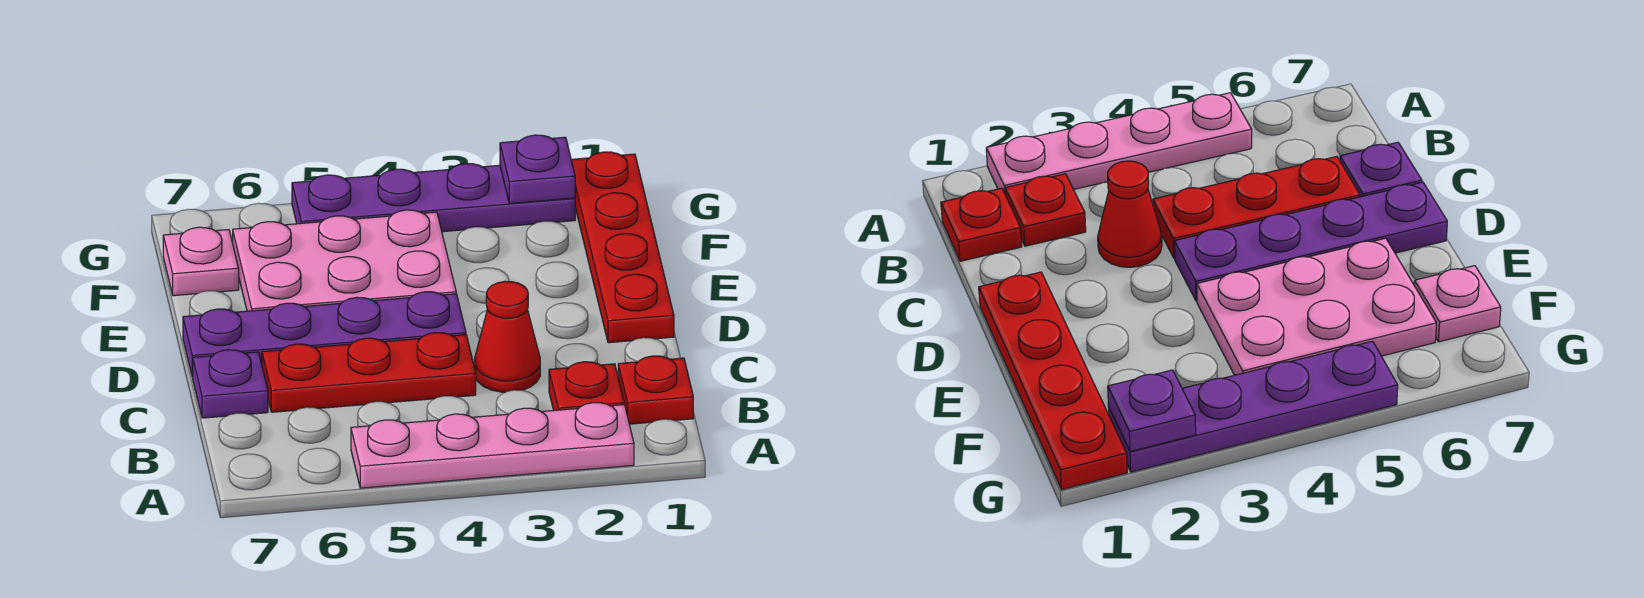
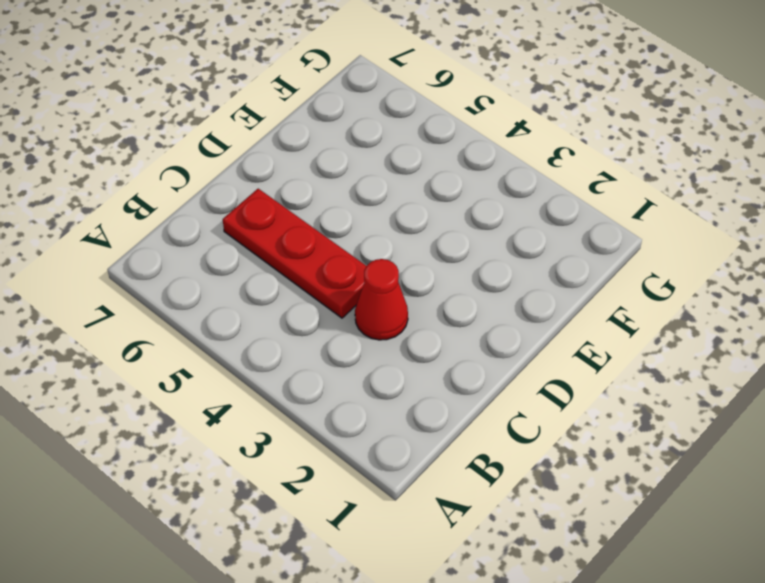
none -> pink 1x4 plate [351,403,634,488]
none -> red 1x1 plate [618,356,693,424]
none -> red 1x1 plate [549,362,624,410]

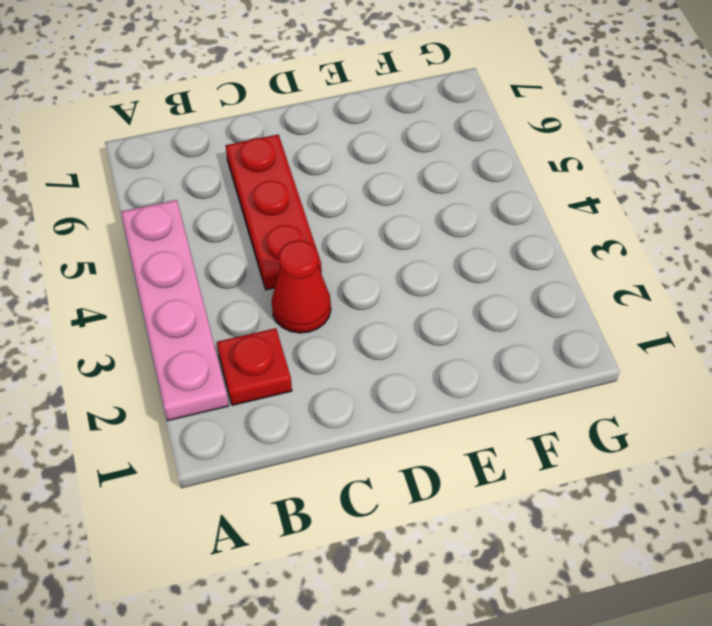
none -> red 1x1 plate [618,356,693,424]
none -> purple 1x1 plate [193,350,268,418]
none -> red 1x4 plate [571,152,674,343]

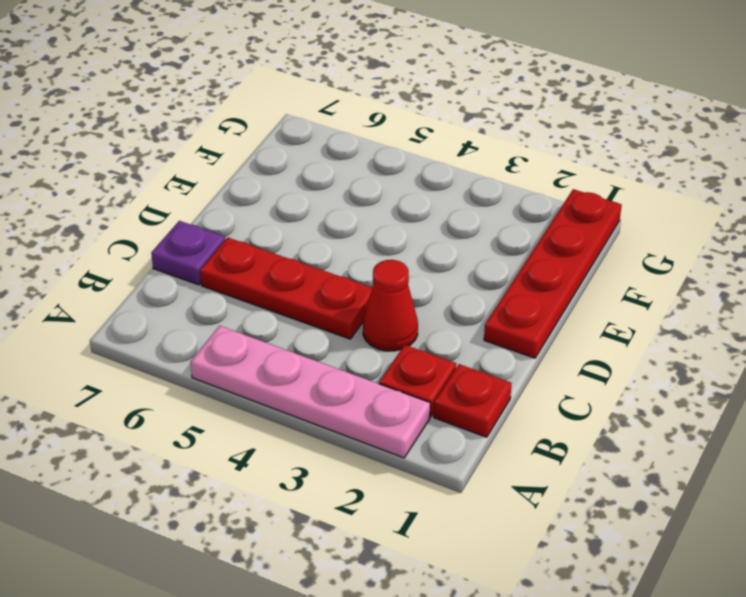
none -> purple 1x4 plate [183,292,466,377]
none -> pink 2x3 plate [233,210,456,311]
none -> pink 1x1 plate [163,227,239,296]

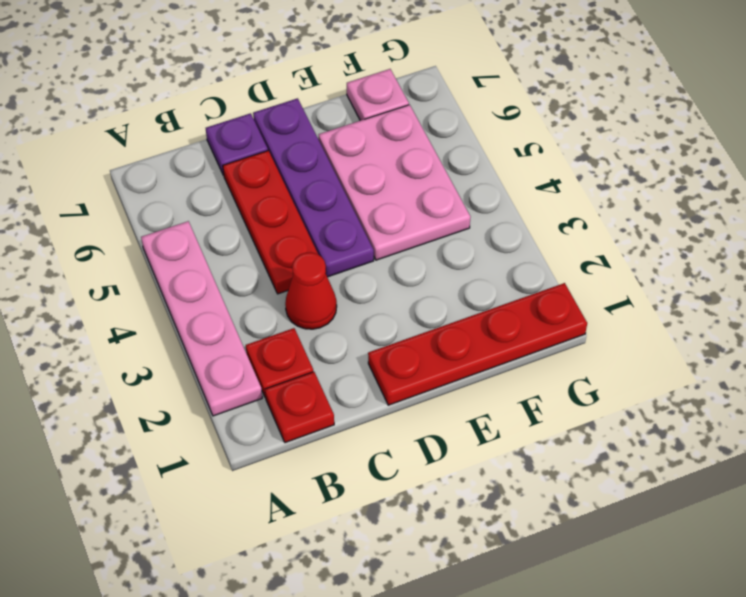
none -> purple 1x4 plate [292,164,575,232]
none -> purple 1x1 plate [500,135,575,203]

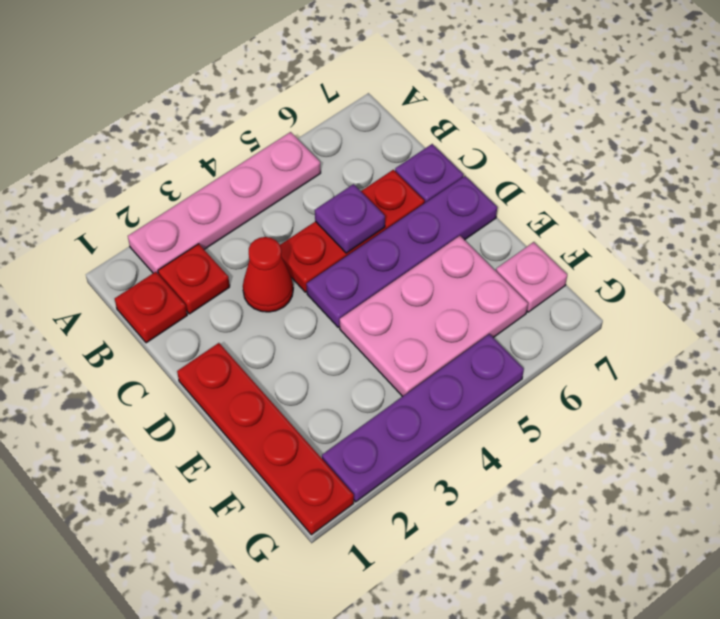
purple 1x1 plate [315,184,385,253] -> purple 1x1 plate moved to [500,135,575,203]

